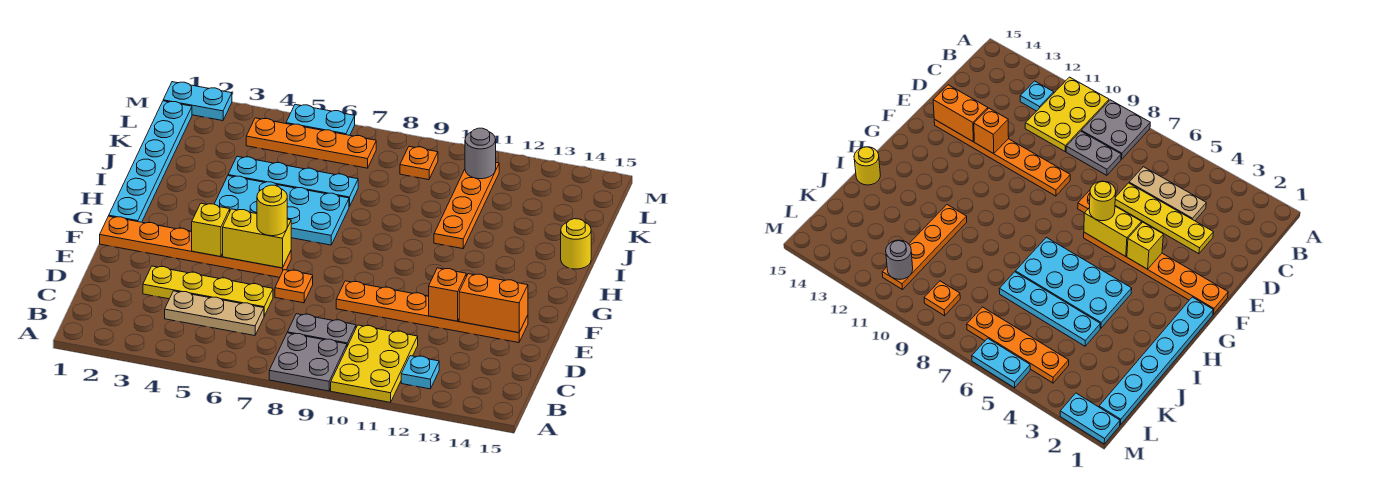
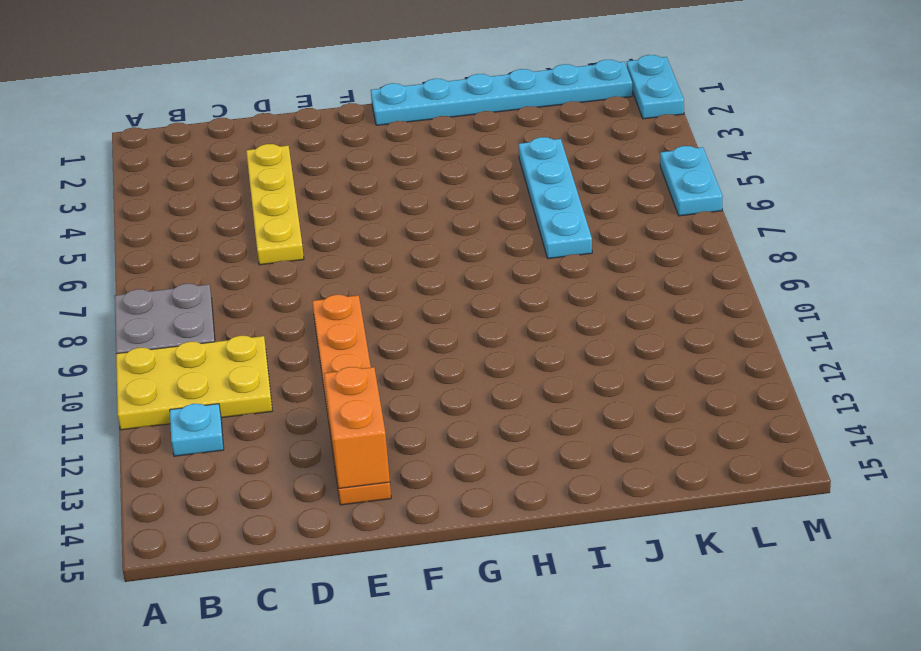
none -> tan 1x3 plate [165,291,264,336]
none -> grey 1x2 plate [287,314,356,346]
none -> orange 1x1 plate [275,270,313,303]

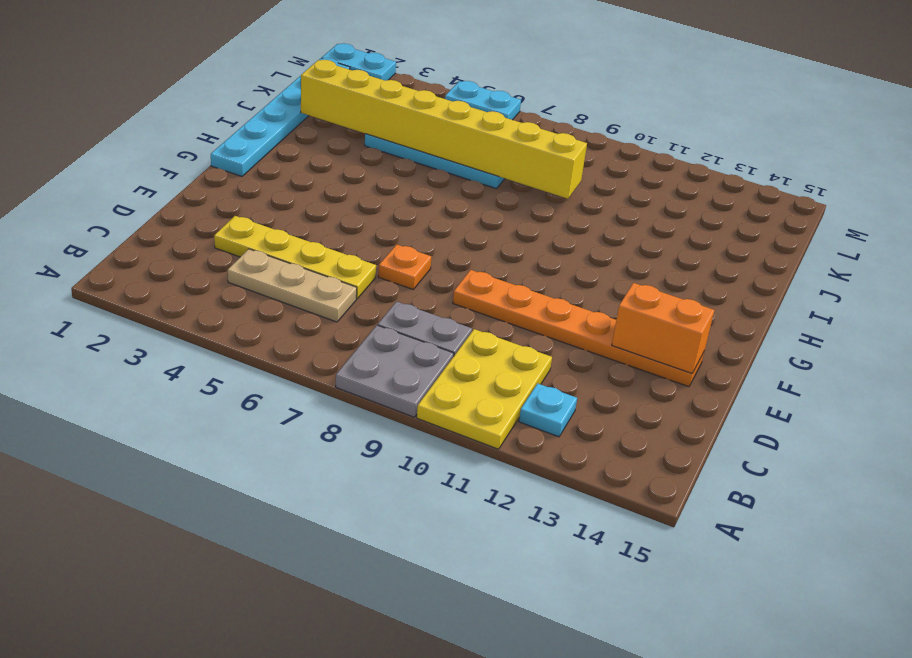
yellow 1x8 brick [301,60,587,199] -> none
none -> orange 1x6 plate [100,216,291,277]
none -> cyan 2x4 plate [215,176,349,245]
none -> orange 1x4 plate [434,163,499,249]

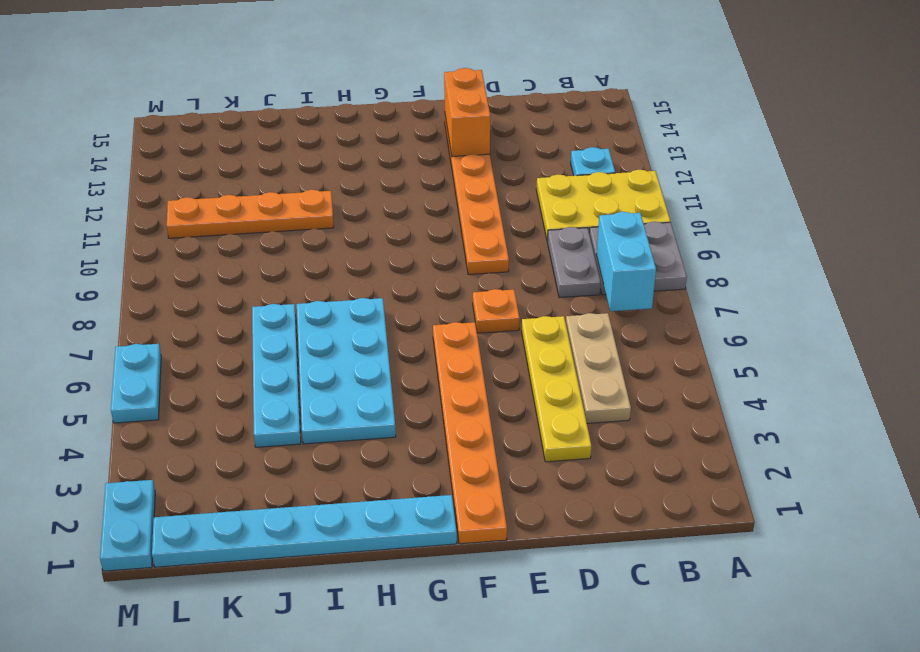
cyan 1x2 brick [596,212,656,311] -> none
none -> yellow 1x1 round brick [561,219,591,269]
none -> orange 1x4 plate [246,118,376,168]
none -> orange 1x1 plate [400,146,438,180]

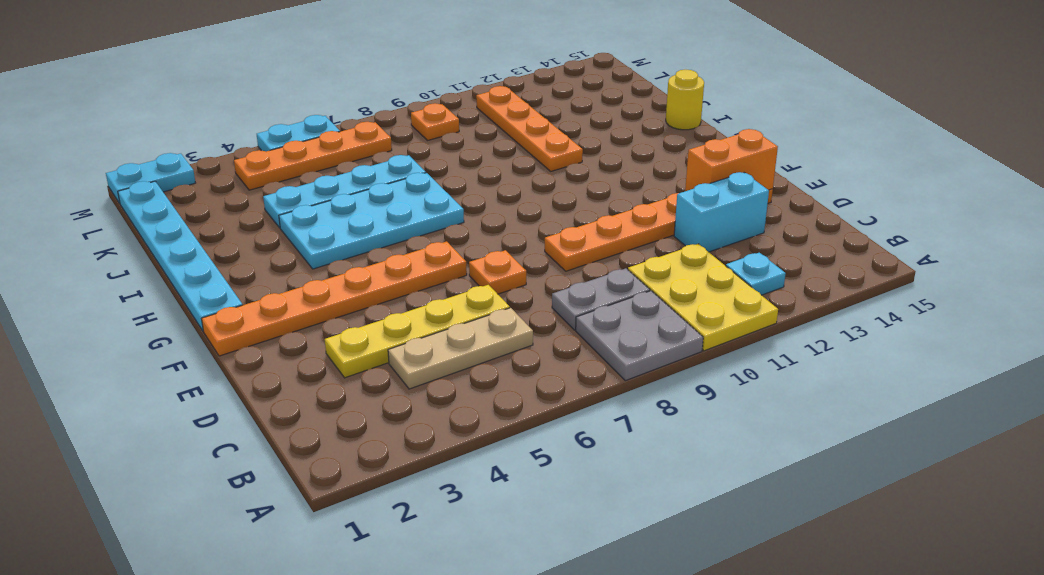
cyan 1x2 brick [674,172,769,252] -> none
none -> orange 1x1 brick [429,268,466,321]
none -> yellow 1x1 brick [192,203,230,257]
none -> yellow 1x2 brick [223,209,291,268]

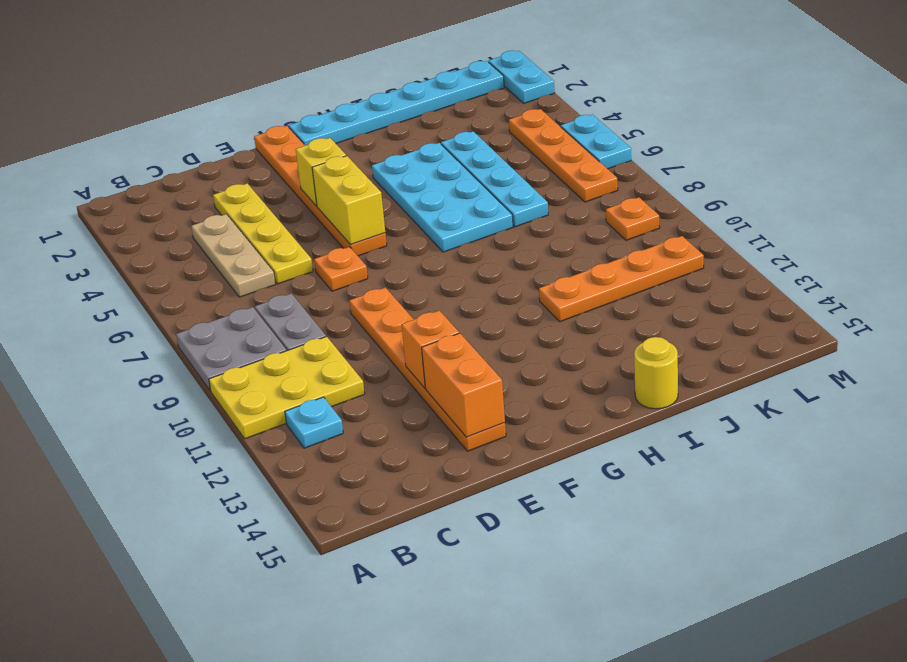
none -> grey 1x1 round brick [465,128,496,179]
none -> yellow 1x1 round brick [257,185,287,236]

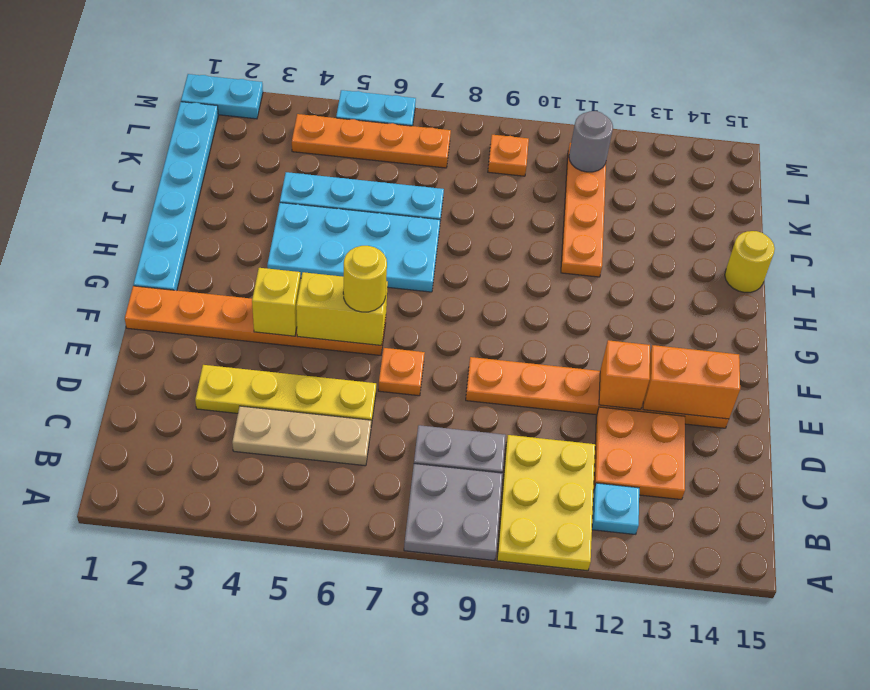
orange 2x2 plate [594,407,685,500] -> none

